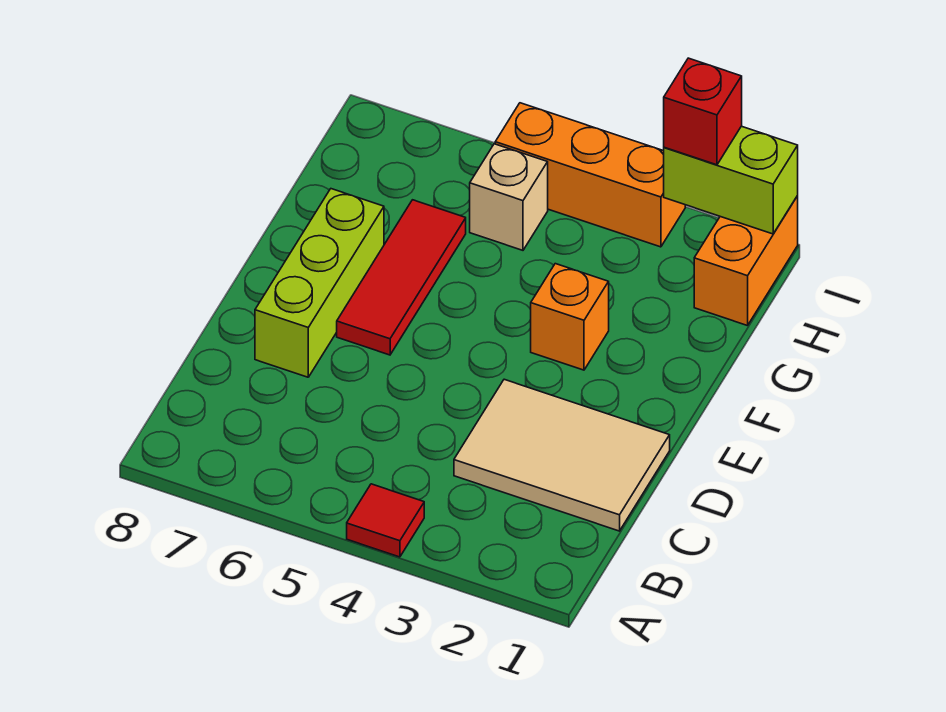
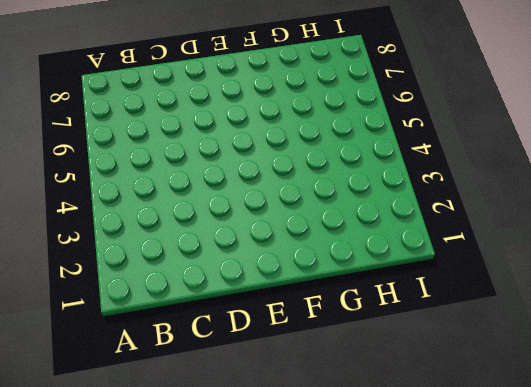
none -> red 1x1 tile [347,484,424,557]
none -> tan 2x3 tile [454,379,670,531]

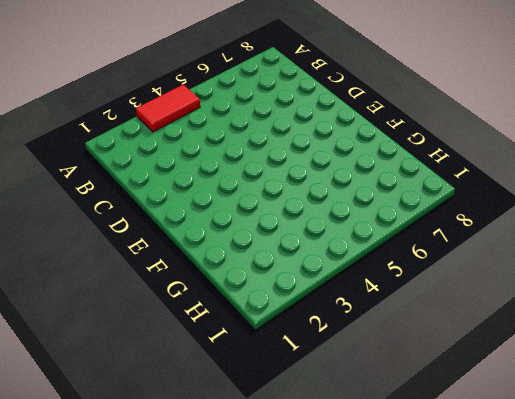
red 1x2 tile [136,84,200,132] -> red 1x1 tile [347,484,424,557]
none -> tan 2x3 tile [454,379,670,531]
none -> lime 1x3 brick [255,189,384,377]

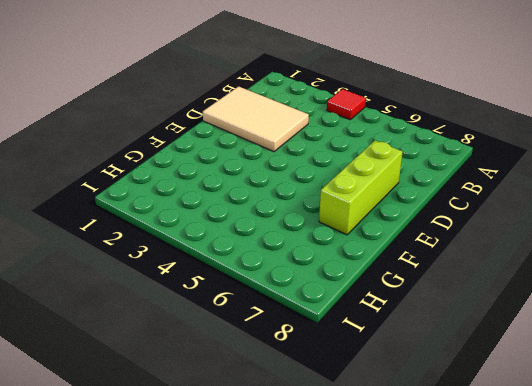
none -> red 1x3 tile [337,200,466,355]
none -> orange 1x1 brick [531,264,609,370]

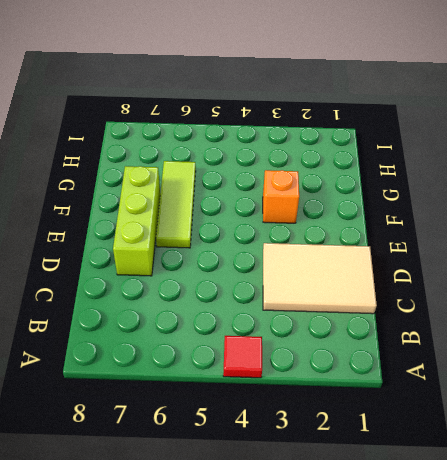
lime 1x3 tile [156,161,196,248] -> red 1x3 tile [337,200,466,355]
none -> orange 1x2 brick [694,196,798,326]
none -> tan 1x1 brick [470,144,548,250]

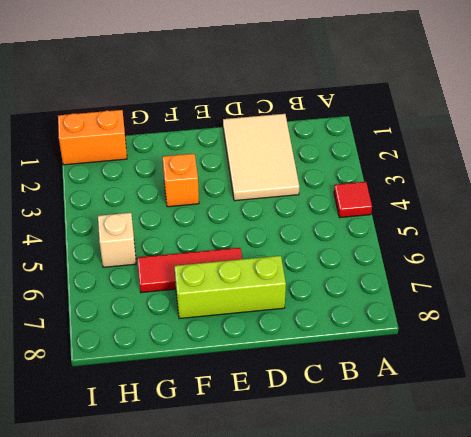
none -> orange 1x3 brick [495,103,685,247]
none -> lime 1x2 brick [664,126,798,234]

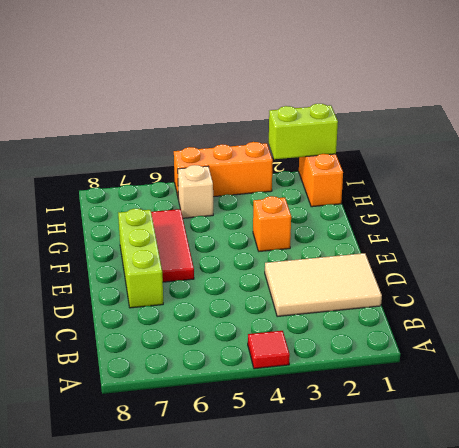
none -> red 1x1 brick [664,58,742,165]

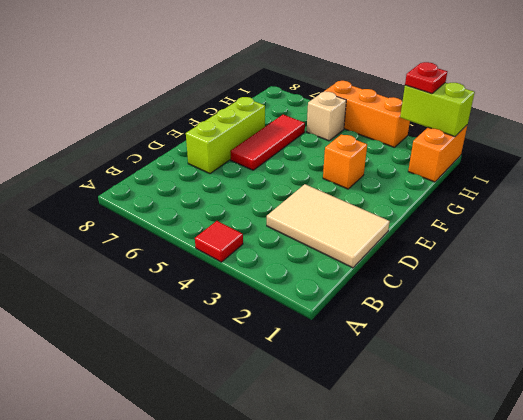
red 1x1 plate [405,62,447,94] -> red 1x1 brick [664,58,742,165]

